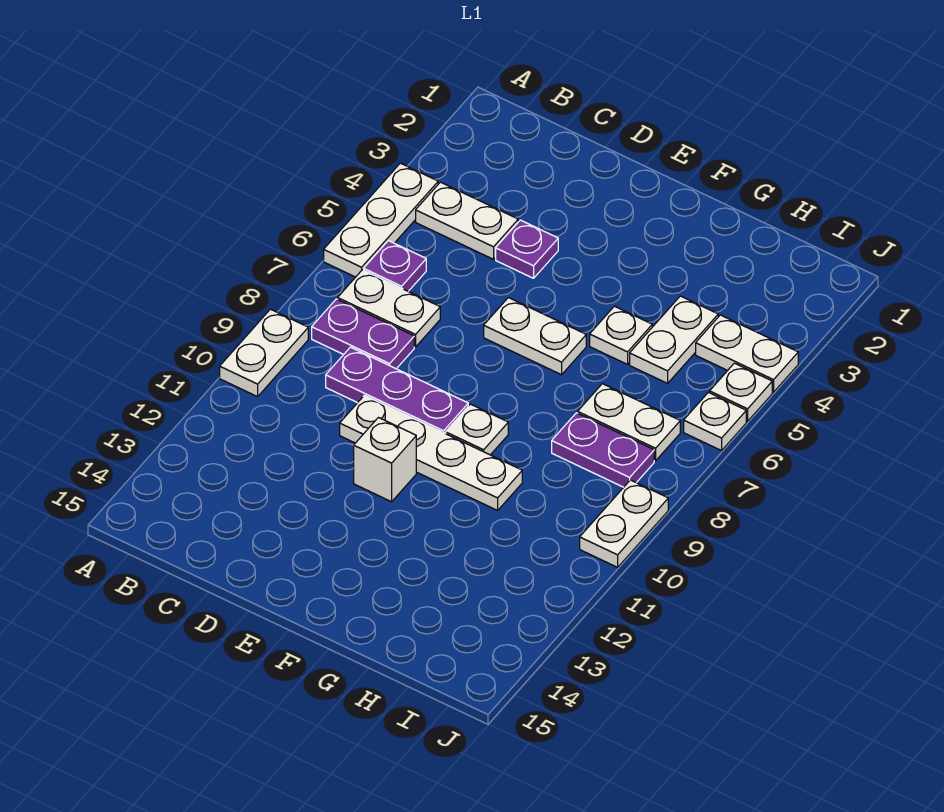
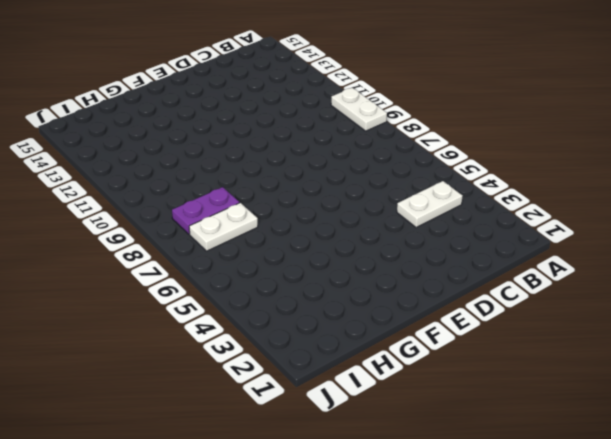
none -> white 1x3 plate [324,163,438,277]
none -> purple 1x1 plate [364,241,426,291]
none -> white 1x2 plate [338,270,440,347]

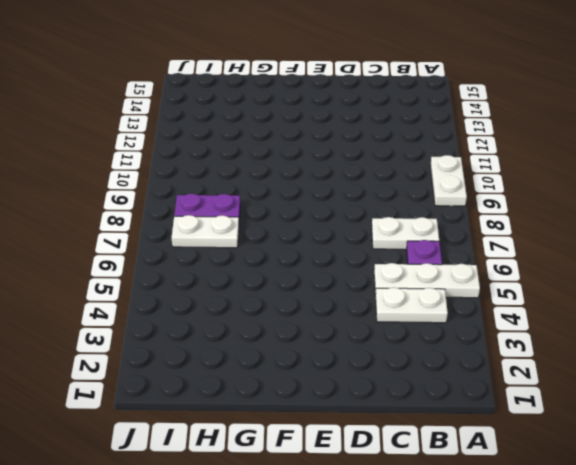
white 1x3 plate [374,263,480,298] -> white 1x3 plate turned to [324,163,438,277]
none -> purple 1x2 plate [312,299,414,369]
none -> purple 1x3 plate [326,347,468,434]
none -> purple 1x1 plate [496,220,558,278]

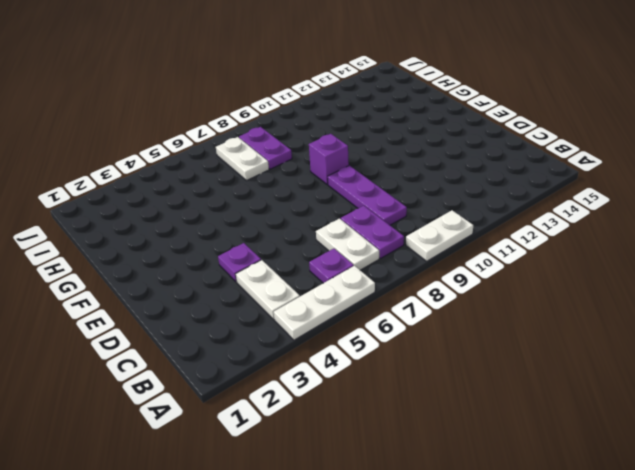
purple 1x1 brick [309,134,349,184] -> white 1x1 plate [446,404,508,455]
none -> white 1x4 plate [340,395,522,510]
none -> white 1x2 plate [484,298,586,375]
none -> white 1x1 brick [354,418,416,502]

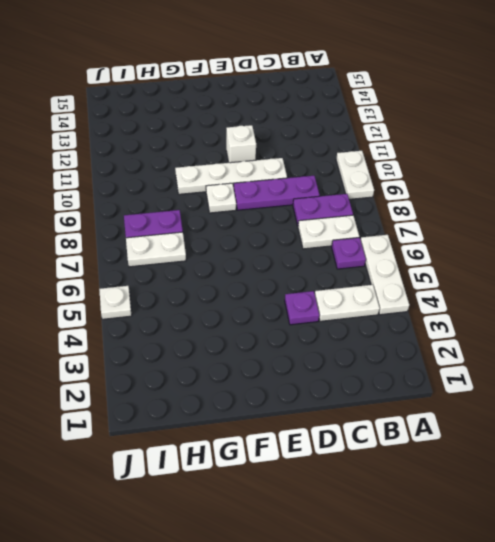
none -> white 1x2 plate [484,298,586,375]
none -> white 1x1 plate [590,306,652,364]
none -> white 1x2 plate [630,296,718,383]

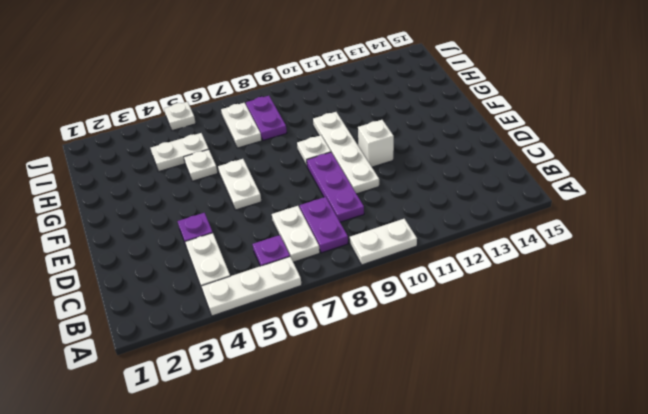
none -> white 1x2 plate [696,315,798,392]
none -> white 1x1 plate [684,392,746,451]
none -> white 1x2 plate [580,480,668,567]

